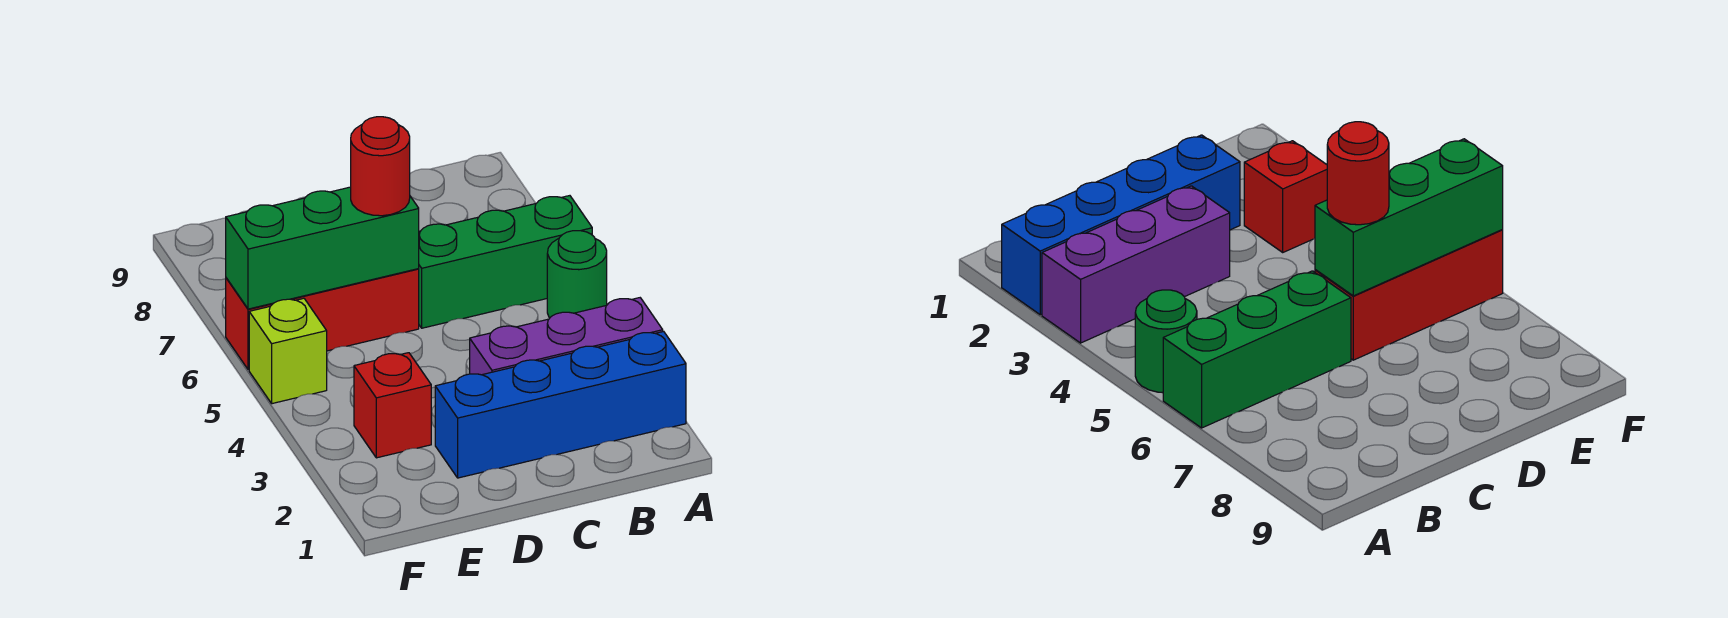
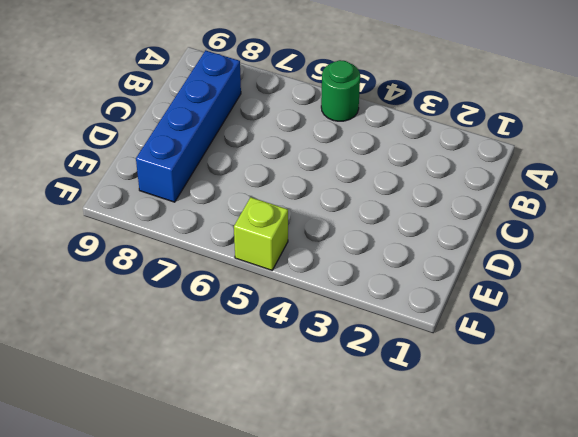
blue 1x4 brick [136,50,241,202] -> blue 1x4 brick moved to [435,331,686,478]
none -> purple 1x3 brick [470,298,663,375]
none -> green 1x3 brick [419,196,592,328]

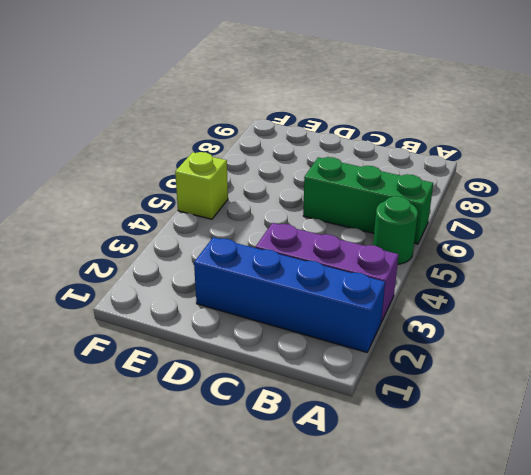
none -> red 1x3 brick [226,269,419,370]
none -> red 1x1 brick [354,353,431,458]

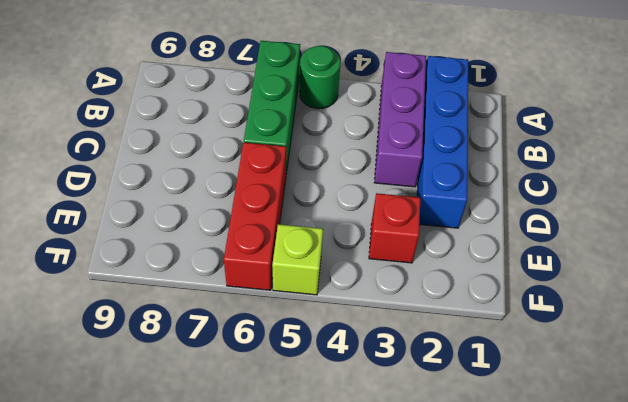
none -> green 1x3 brick [226,187,419,309]
none -> red 1x1 round brick [351,117,410,216]

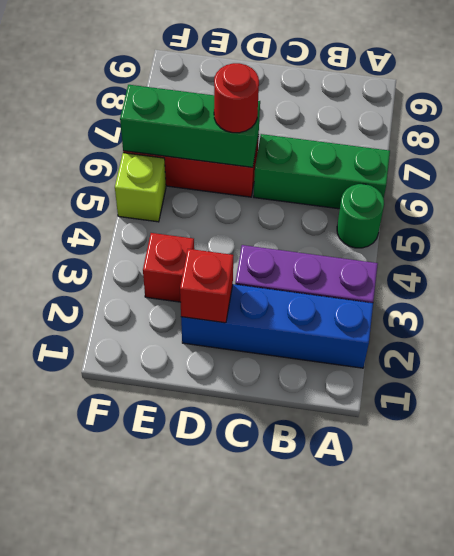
red 1x1 brick [180,249,233,323] -> none

